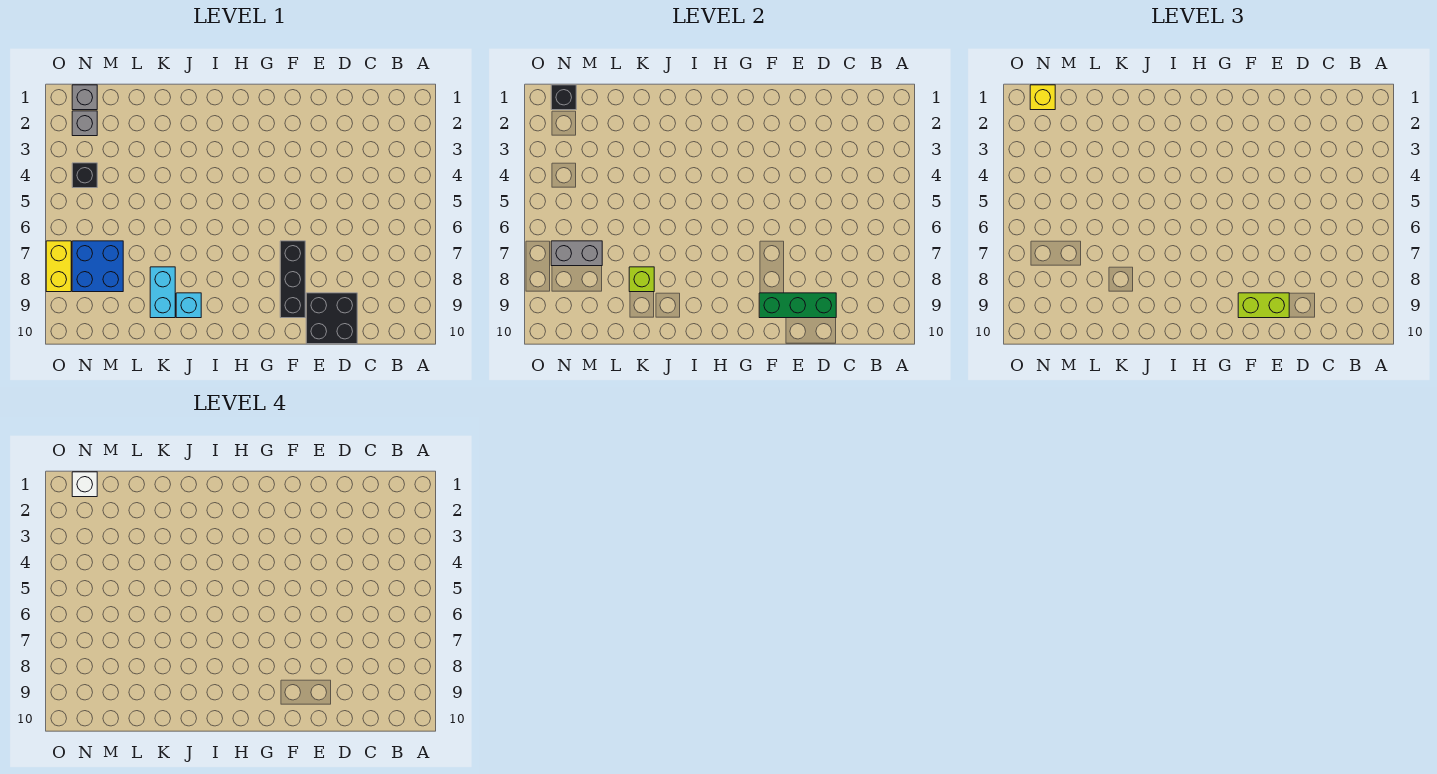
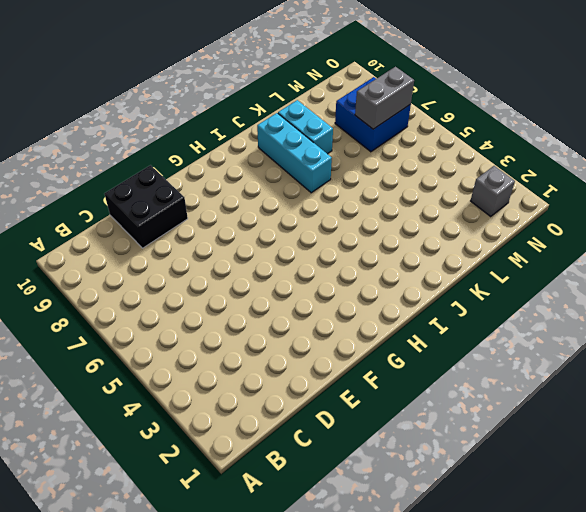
cyan 1x3 brick [257,113,332,193] -> cyan 1x1 brick [176,293,201,318]
none -> black 1x3 brick [280,241,305,318]
none -> grey 1x1 brick [72,85,97,110]
none -> black 1x1 brick [72,163,97,188]

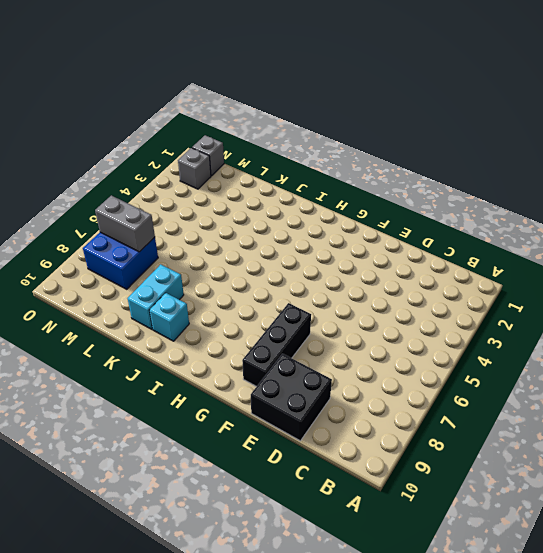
none -> black 1x1 brick [72,163,97,188]
none -> yellow 1x2 brick [46,241,71,292]
none -> green 1x3 brick [759,293,836,318]

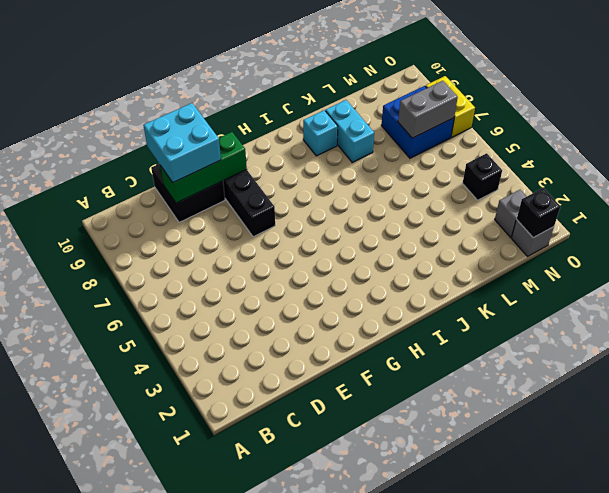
cyan 2x2 brick [143,103,221,182] -> lime 1x2 brick [1238,293,1289,318]
none -> lime 1x1 brick [629,267,654,292]
none -> yellow 1x1 brick [1030,85,1055,110]
none -> white 1x1 brick [72,472,97,497]

